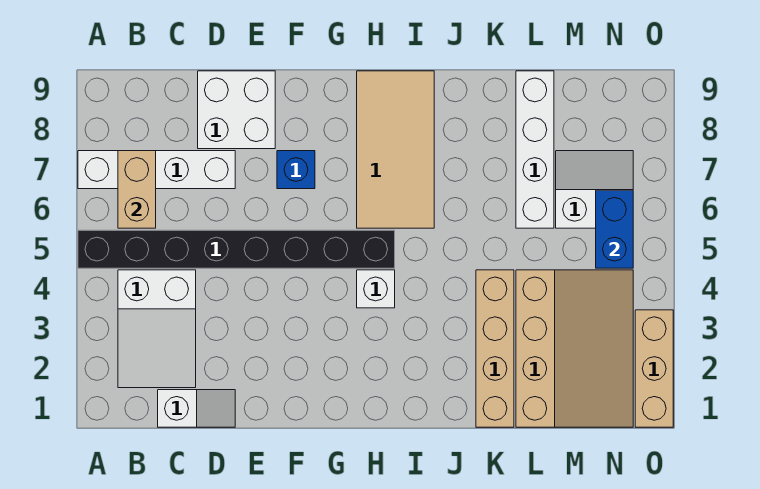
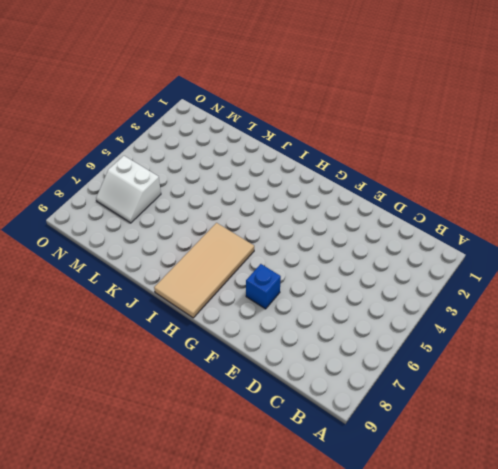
none -> black 1x8 brick [78,230,395,268]
none -> white 1x4 brick [78,151,235,189]
none -> white 2x3 slope [118,270,196,388]

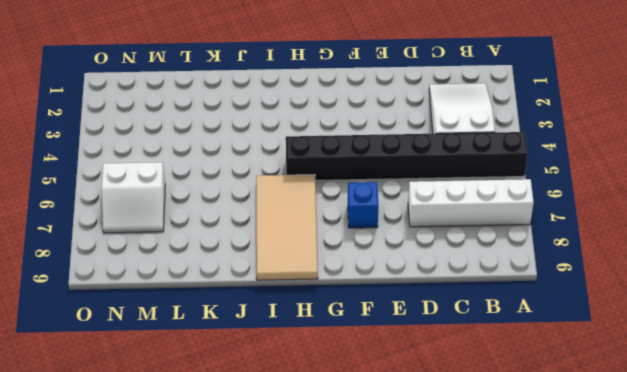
none -> white 1x2 slope [158,390,235,427]
none -> white 2x2 brick [198,71,275,149]
none -> white 1x1 brick [357,270,395,308]

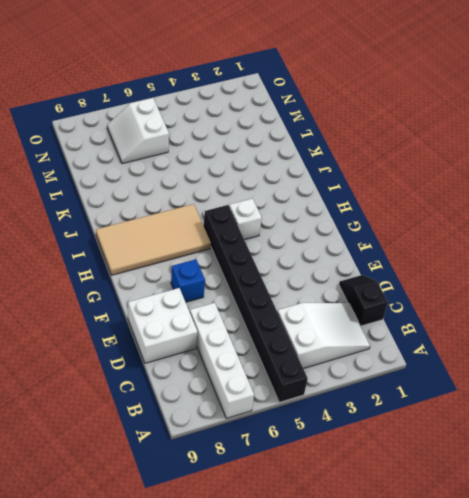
black 1x2 slope [339,275,388,326] -> white 1x2 slope [158,390,235,427]
none -> tan 1x4 brick [476,270,514,427]
none -> tan 3x4 slope [516,270,633,427]
none -> white 1x4 brick [516,71,554,228]

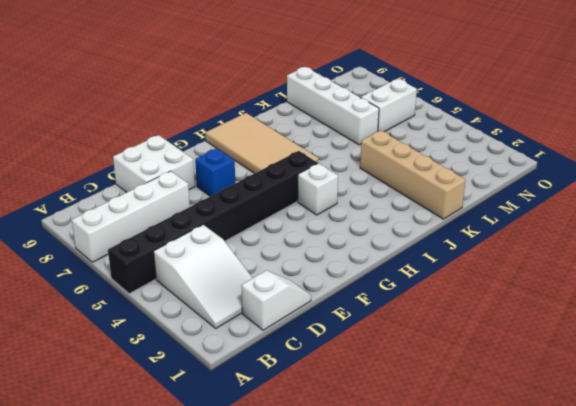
none -> tan 3x4 slope [516,270,633,427]
none -> tan 1x3 brick [635,310,673,427]
none -> tan 1x2 brick [118,151,156,228]

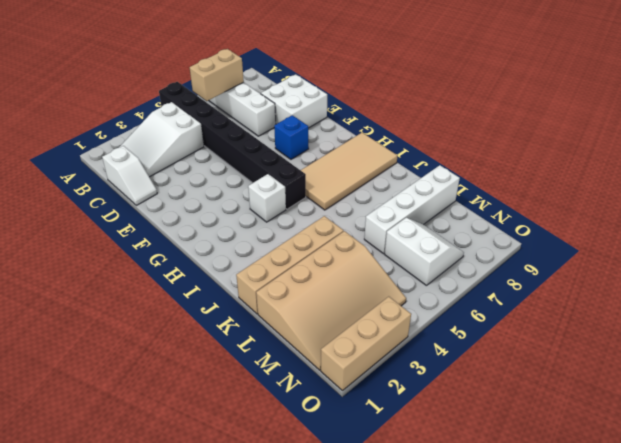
none -> blue 1x2 brick [596,190,633,268]

